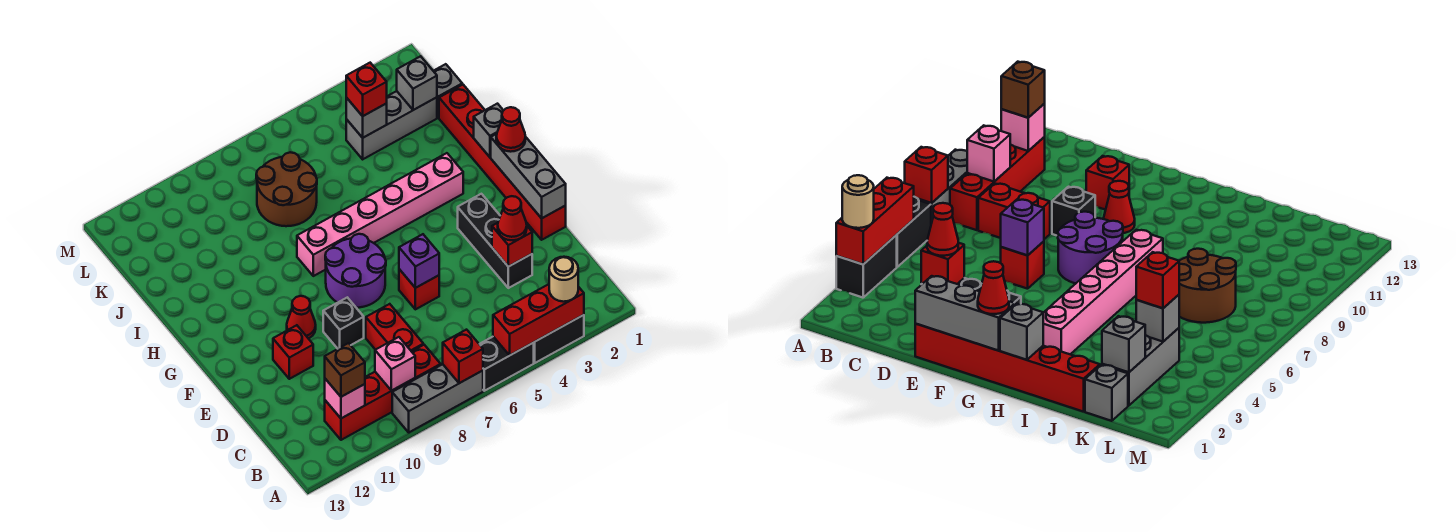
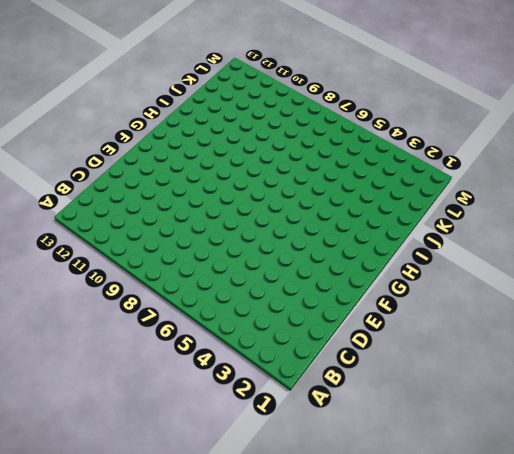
none -> black 1x2 brick [534,315,584,363]
none -> black 1x2 brick [480,337,534,391]
none -> grey 1x3 brick [392,364,483,432]
none -> red 1x4 brick [325,345,441,440]

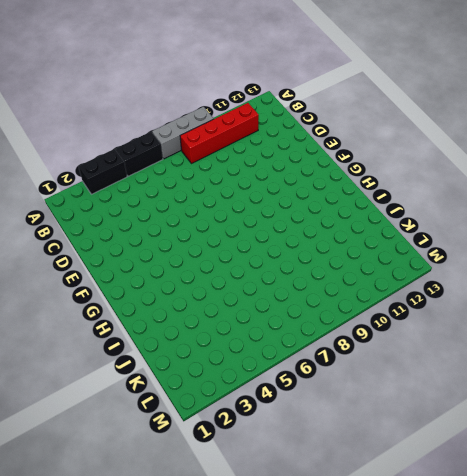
none -> red 1x2 brick [366,304,423,351]
none -> black 1x3 brick [458,194,532,288]
none -> red 1x6 brick [439,84,566,240]
none -> red 1x1 brick [399,269,439,309]

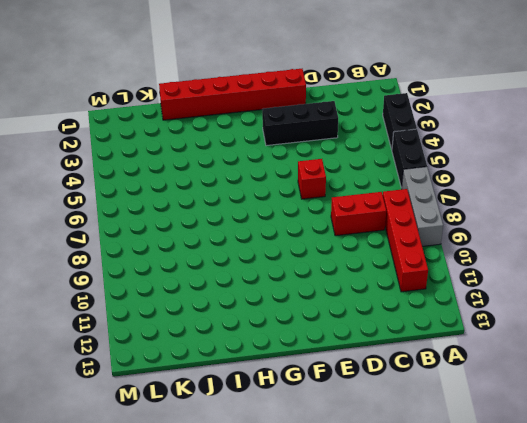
none -> black 1x1 brick [323,297,364,349]
none -> red 1x1 brick [273,325,313,379]
none -> purple 2x2 round brick [325,234,386,308]
none -> red 1x1 cone [287,296,316,339]

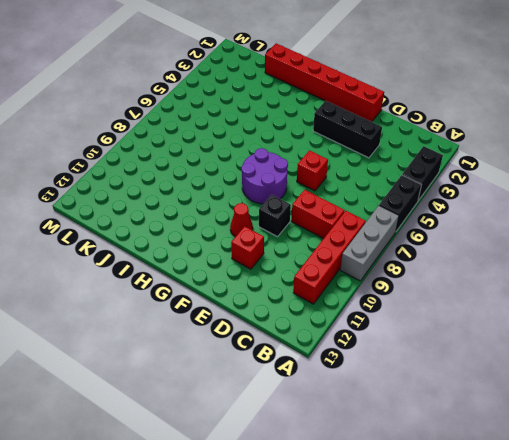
none -> pink 1x6 brick [297,153,463,276]
none -> brown 2x2 round brick [256,152,317,226]
none -> grey 1x1 brick [434,64,462,118]
none -> grey 1x3 brick [346,91,437,159]

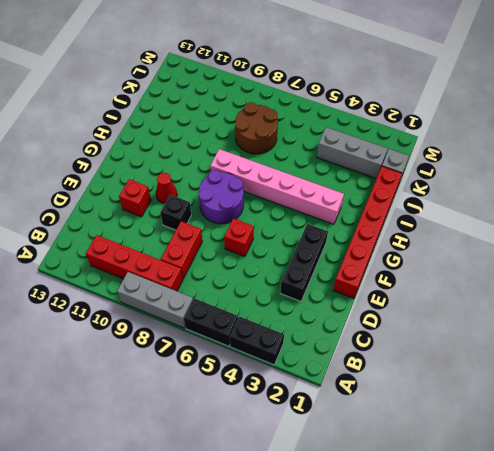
none -> red 1x3 brick [493,284,584,355]
none -> red 1x1 brick [443,330,483,383]
none -> pink 1x1 brick [375,337,415,391]
none -> pink 1x1 brick [325,379,365,418]

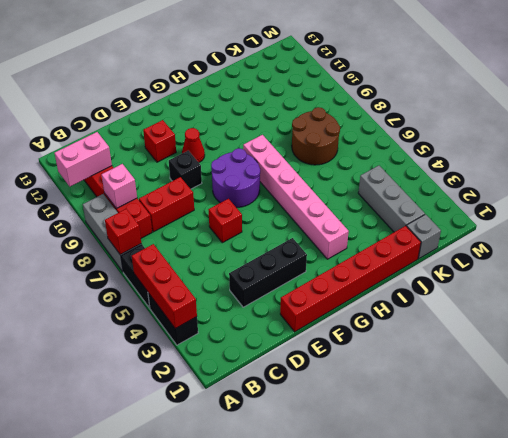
pink 1x2 brick [54,132,112,186] -> pink 1x1 brick [325,379,365,418]
none -> red 1x1 brick [492,223,532,267]
none -> grey 1x3 brick [491,134,566,218]
none -> purple 1x1 brick [399,234,439,288]
none -> grey 1x1 brick [474,104,504,157]

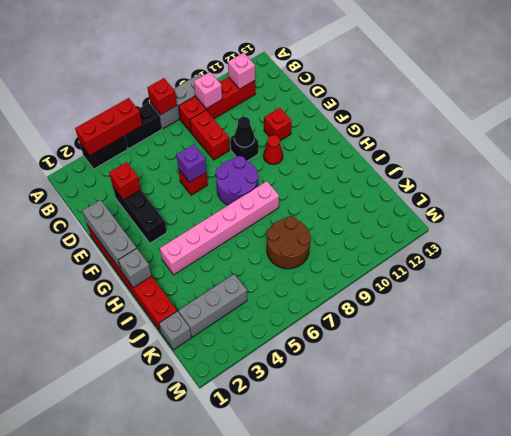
black 1x1 cone [234,117,254,147] -> none
none -> grey 1x1 brick [397,56,437,110]
none -> grey 1x1 brick [346,98,387,138]
none -> tan 1x1 round brick [549,257,578,302]
none -> brown 1x1 brick [325,343,365,397]

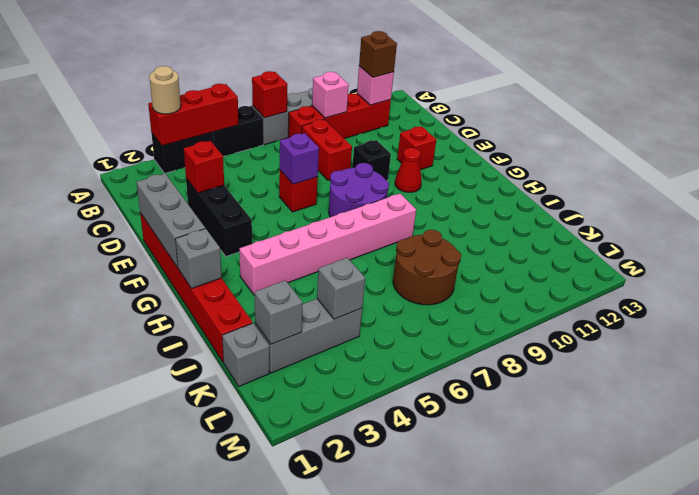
none -> red 1x1 cone [498,196,527,240]
none -> red 1x1 cone [496,107,525,152]
none -> red 1x1 brick [346,63,387,116]

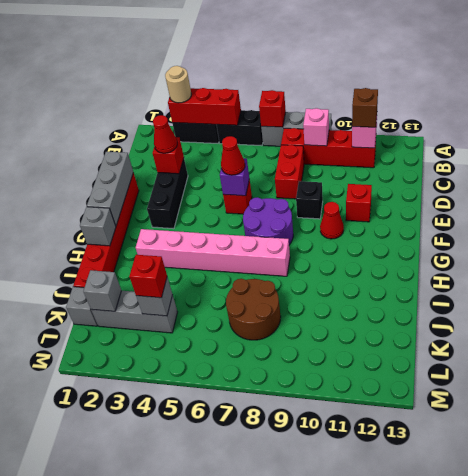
red 1x1 cone [221,136,245,175] -> red 1x1 cone moved to [496,107,525,152]

